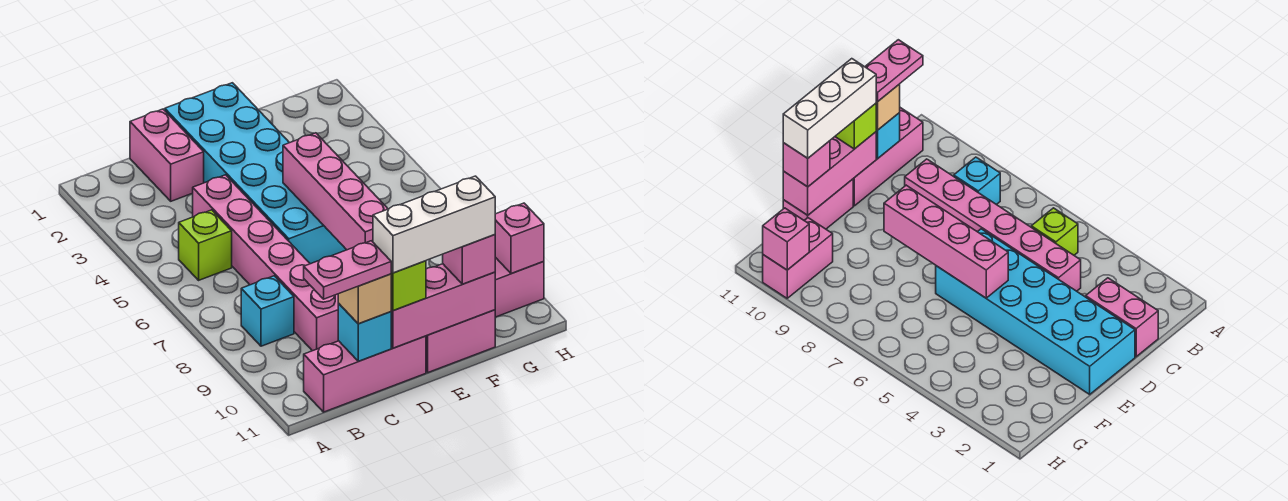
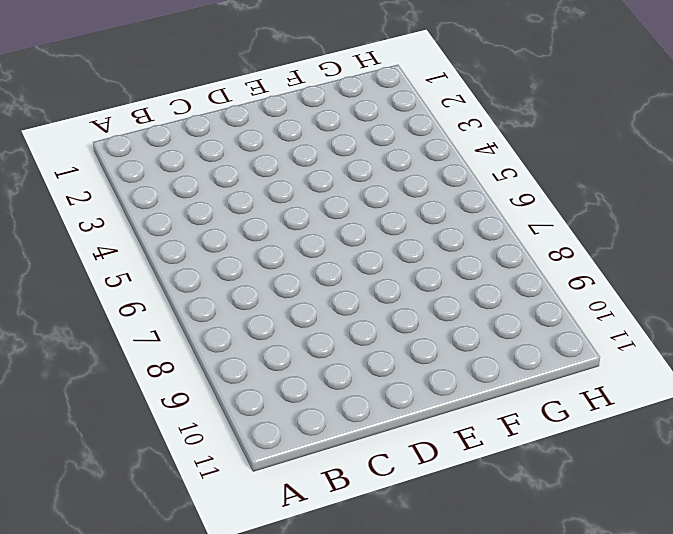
none -> lime 1x1 brick [179,210,232,280]
none -> cyan 1x1 brick [241,276,294,346]
none -> pink 1x3 brick [304,336,426,412]

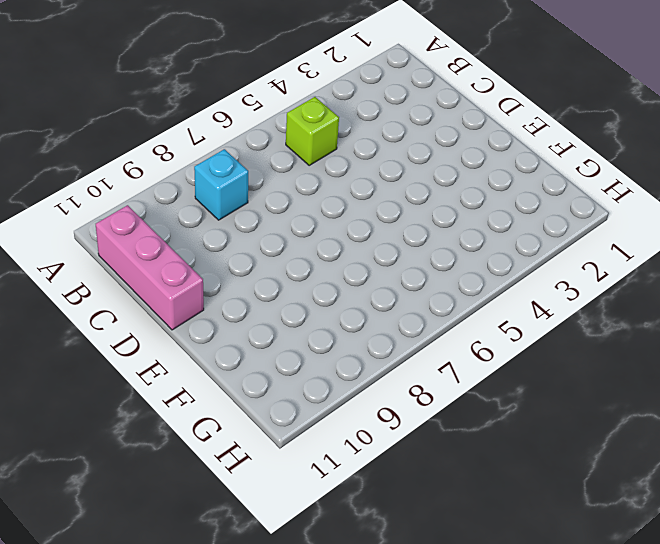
none -> pink 1x2 brick [130,109,204,201]
none -> pink 1x6 brick [193,175,339,351]
none -> cyan 2x6 brick [165,83,346,264]

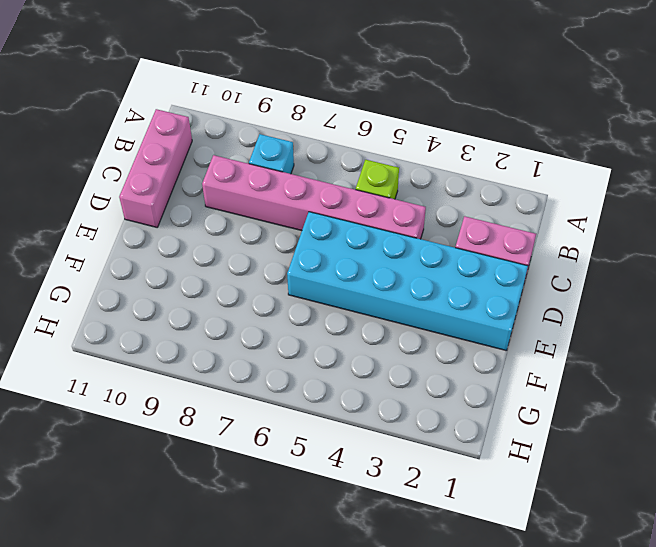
none -> pink 1x2 brick [426,310,495,372]
none -> pink 1x2 brick [495,257,544,317]
none -> cyan 1x1 brick [338,304,391,361]

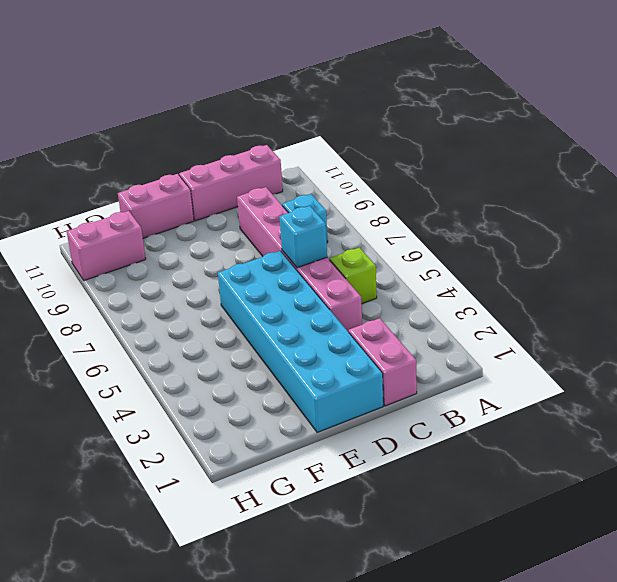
cyan 1x1 brick [279,206,327,268] -> cyan 1x1 brick moved to [338,304,391,361]
none -> pink 1x3 brick [391,264,495,348]
none -> pink 1x4 brick [283,133,388,250]
none -> pink 1x1 brick [495,203,544,273]

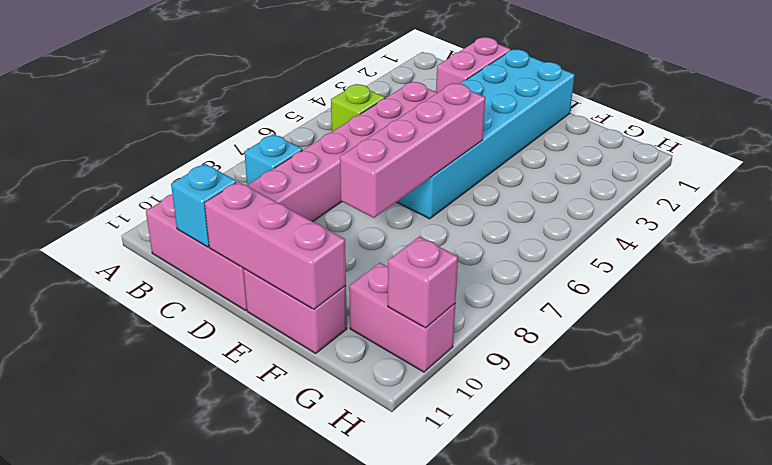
none -> tan 1x1 brick [338,274,391,324]
none -> lime 1x1 brick [391,261,426,310]
none -> pink 1x1 brick [443,235,495,284]

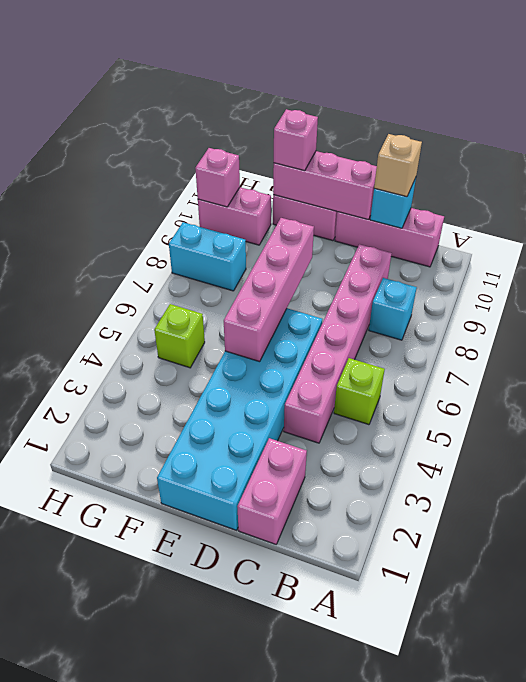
lime 1x1 brick [154,304,205,368] -> lime 1x1 brick moved to [391,261,426,310]
cyan 1x2 brick [169,222,246,291] -> none
none -> pink 1x2 plate [304,241,391,299]
none -> white 1x3 brick [373,176,495,273]

